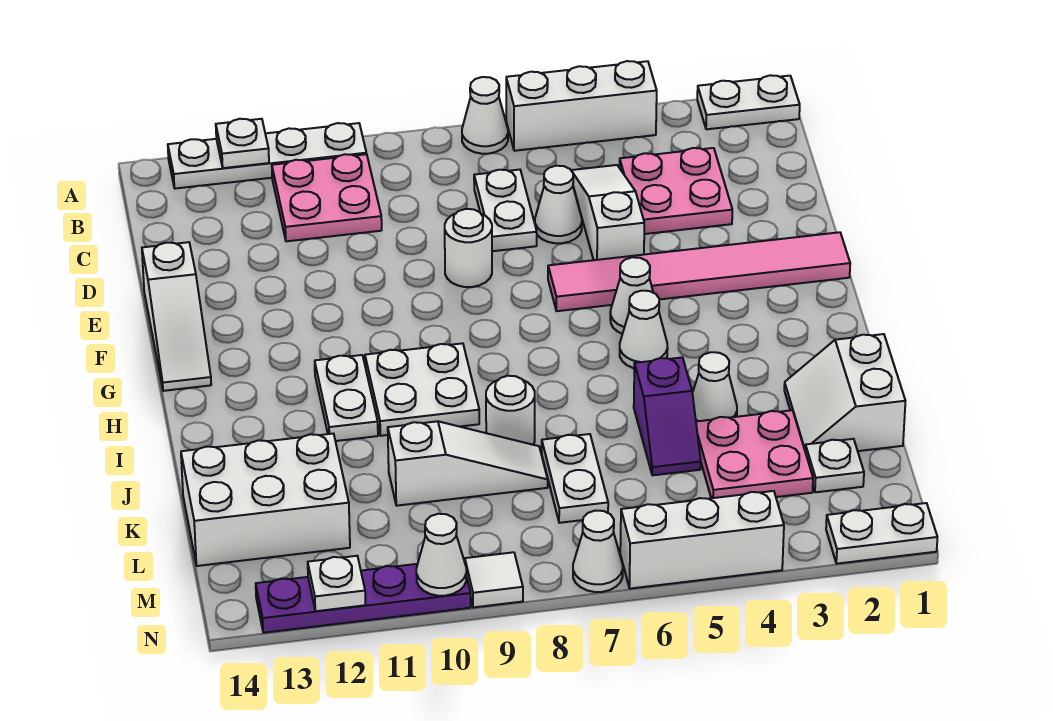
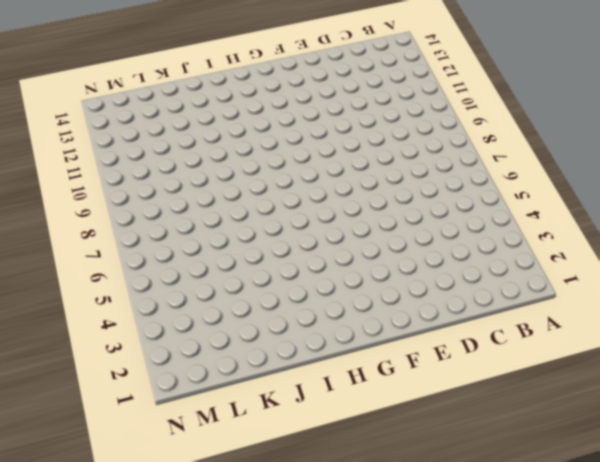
none -> white 1x2 plate [697,75,800,129]
none -> white 1x3 brick [506,61,657,151]
none -> white 1x1 cone [462,77,508,154]
none -> white 1x4 plate [168,123,366,189]

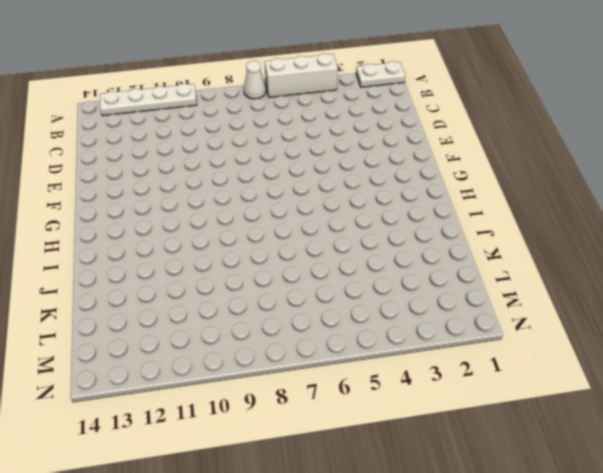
none -> pink 2x2 plate [272,154,382,241]
none -> pink 2x2 plate [620,148,732,234]
none -> white 1x3 slope [571,165,644,260]
none -> white 1x2 plate [474,170,537,251]

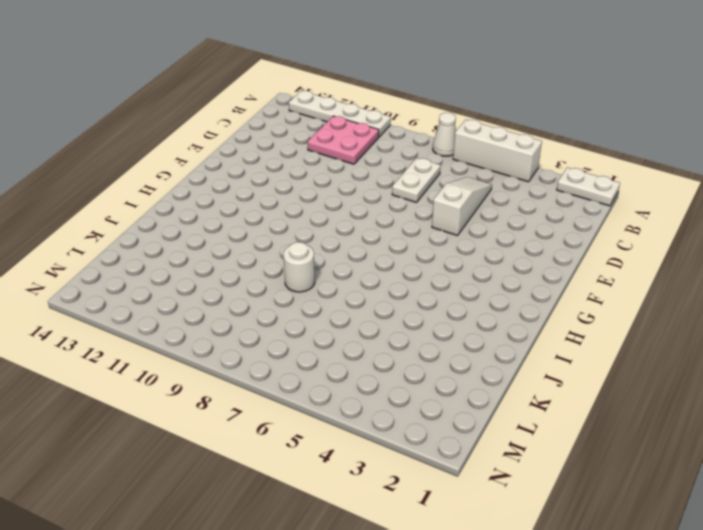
none -> pink 2x2 plate [620,148,732,234]
none -> white 1x1 cone [535,166,582,243]
none -> white 1x1 round brick [445,209,492,287]
none -> white 1x3 slope [142,242,211,391]

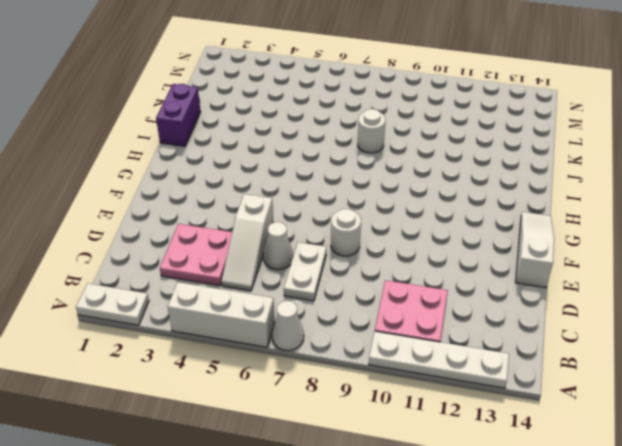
purple 1x2 brick [156,84,201,146] -> white 2x2 slope [784,334,905,451]
none -> pink 1x6 tile [548,232,850,311]
none -> white 1x1 cone [610,257,653,334]
none -> white 1x1 cone [620,291,668,368]
none -> white 2x2 plate [365,343,479,436]

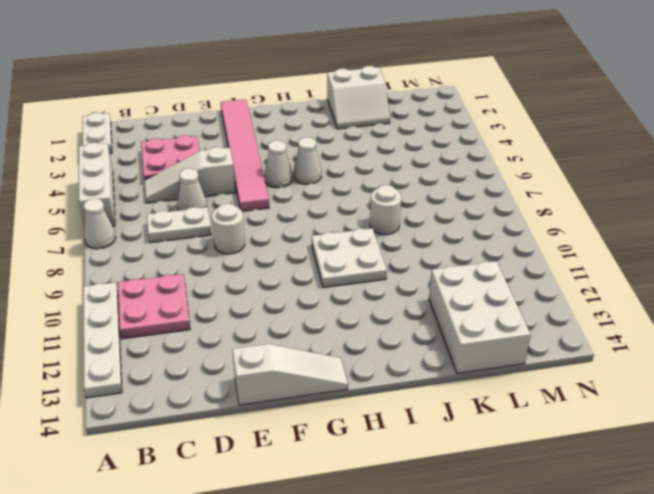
none -> white 1x2 plate [315,355,378,441]
none -> white 1x1 cone [692,352,737,421]
none -> purple 1x2 slope [634,357,701,475]
none -> pink 2x2 plate [696,410,813,498]

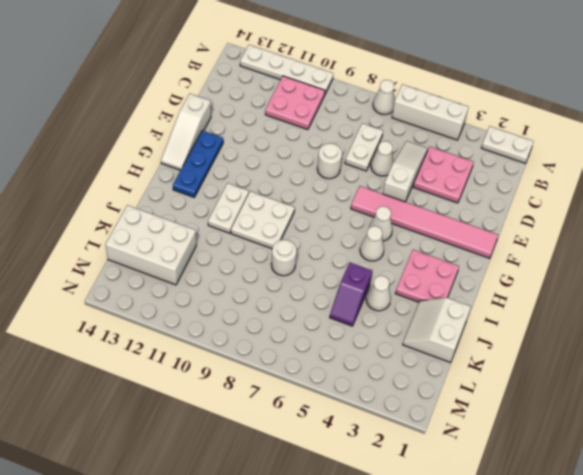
blue 1x3 plate [173,130,223,197] -> none
pink 2x2 plate [395,250,459,302] -> pink 2x2 plate moved to [696,410,813,498]
none -> white 1x2 plate [542,434,608,523]
none -> white 1x3 slope [388,421,548,506]
none -> white 1x1 plate [805,439,864,492]
none -> white 1x2 plate [826,503,937,564]

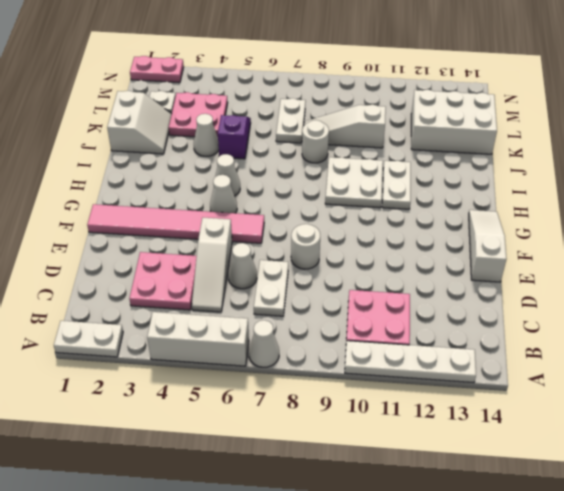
pink 1x2 plate [130,56,184,83] -> white 1x2 plate [826,503,937,564]
none -> white 1x3 brick [620,491,784,589]
none -> white 1x1 cone [573,511,623,592]
none -> white 1x1 tile [465,552,523,607]
none -> purple 1x4 plate [256,564,471,633]

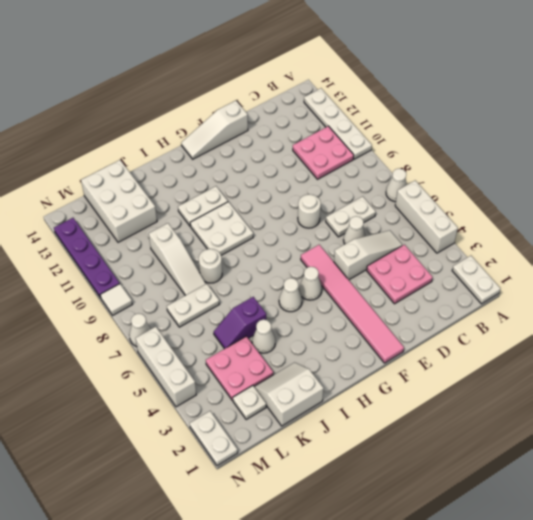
none -> white 1x1 plate [216,119,269,168]
none -> white 1x1 cone [416,514,466,596]
none -> white 1x1 plate [308,556,365,611]

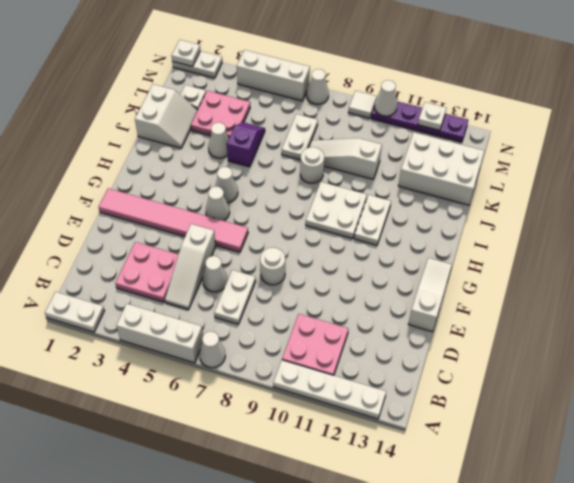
white 1x1 plate [172,40,200,67] -> white 1x1 plate moved to [216,119,269,168]

